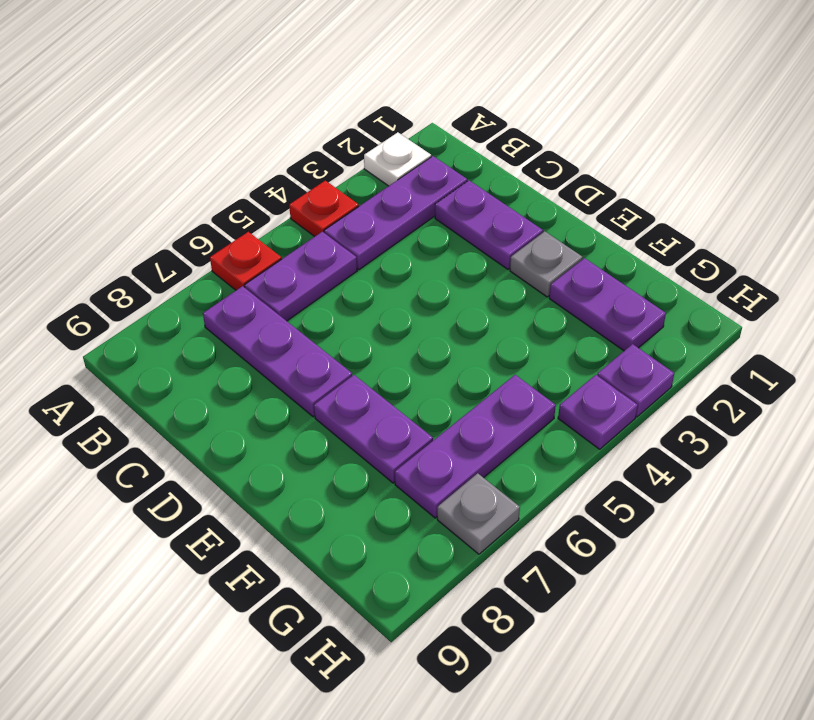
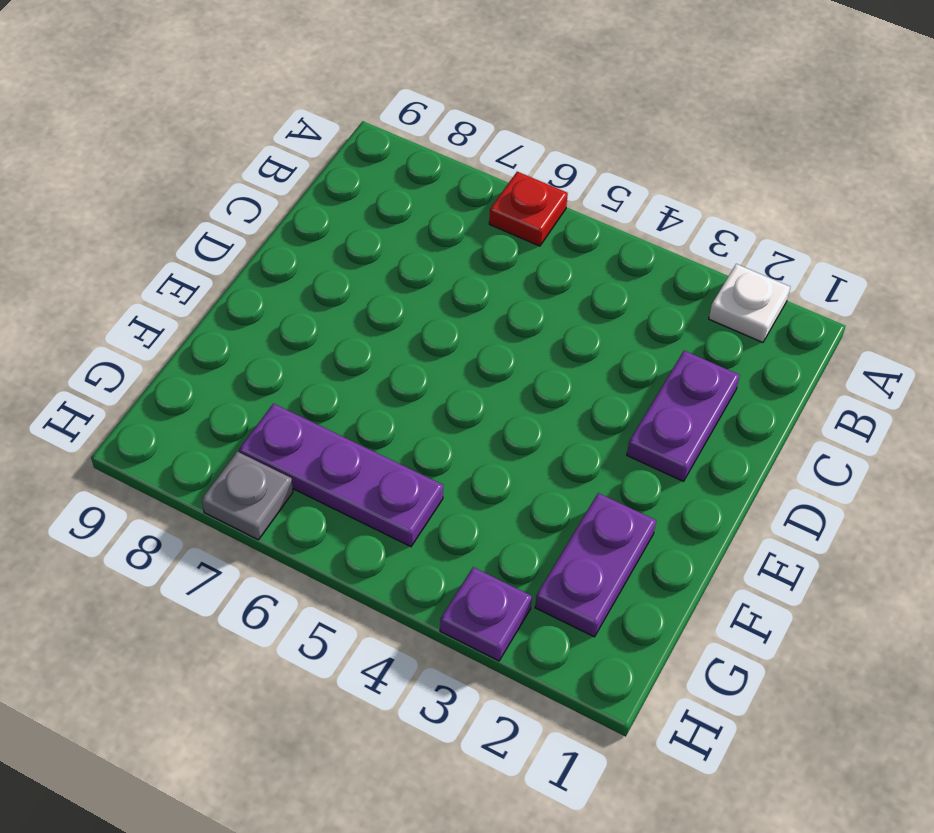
none -> red 1x1 plate [289,181,359,237]
none -> purple 1x3 plate [324,156,467,270]
none -> purple 1x2 plate [245,232,357,321]

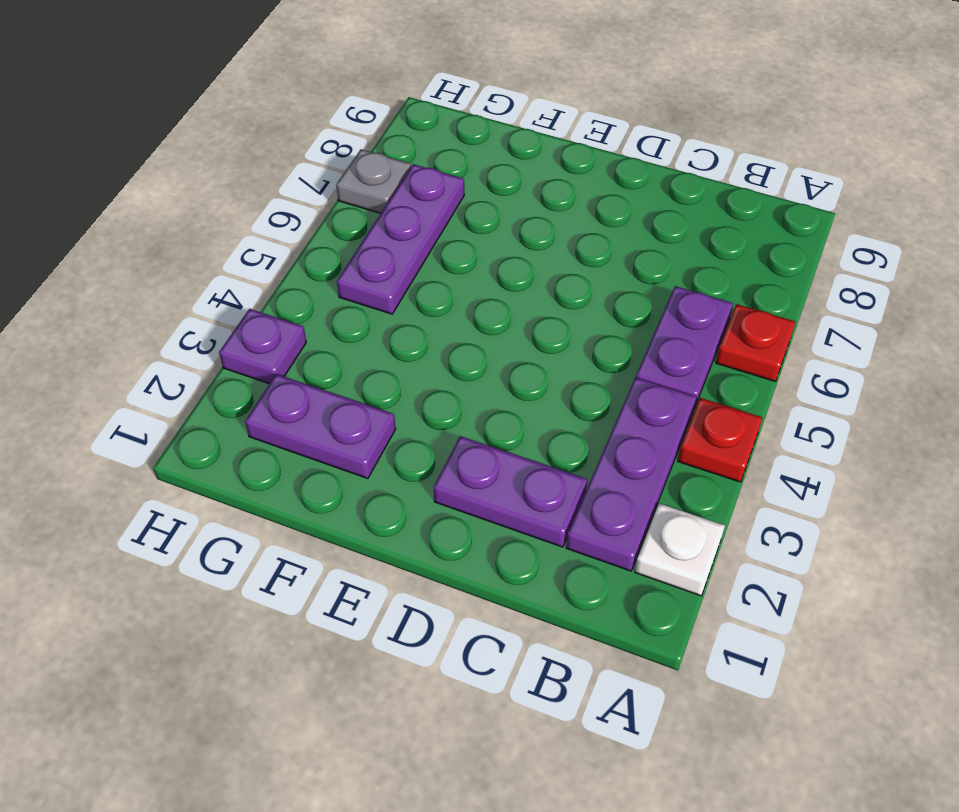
none -> purple 1x3 plate [203,286,352,417]
none -> grey 1x1 plate [510,231,583,297]
none -> purple 1x2 plate [314,375,433,483]

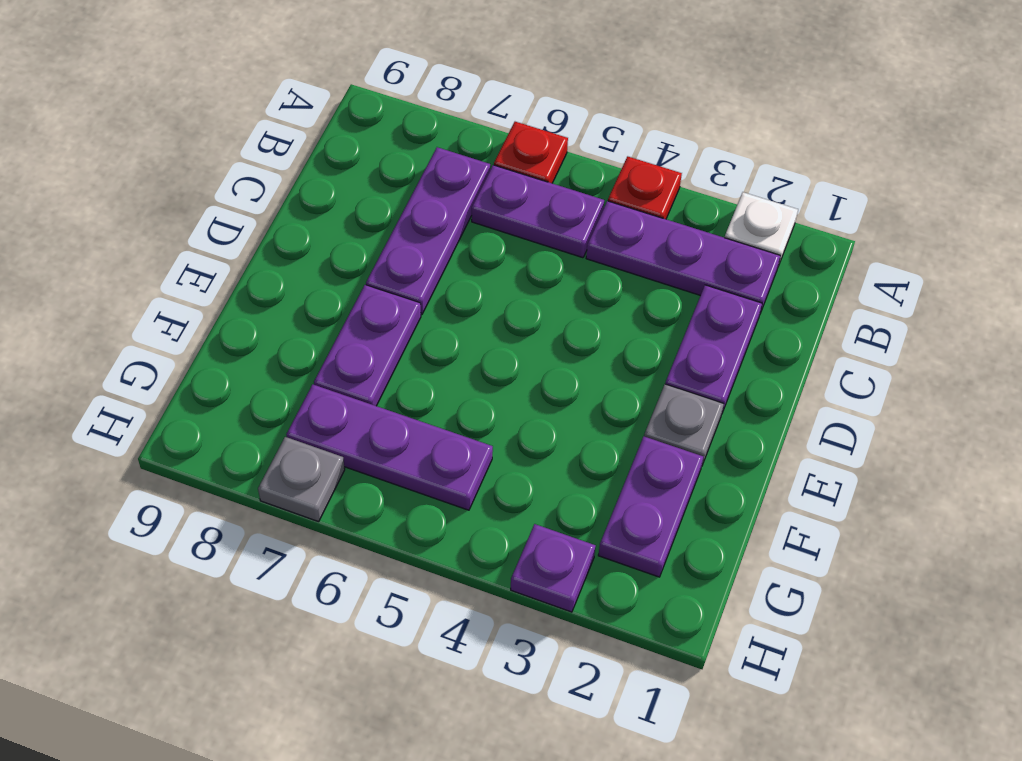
none -> purple 1x1 plate [558,375,638,449]

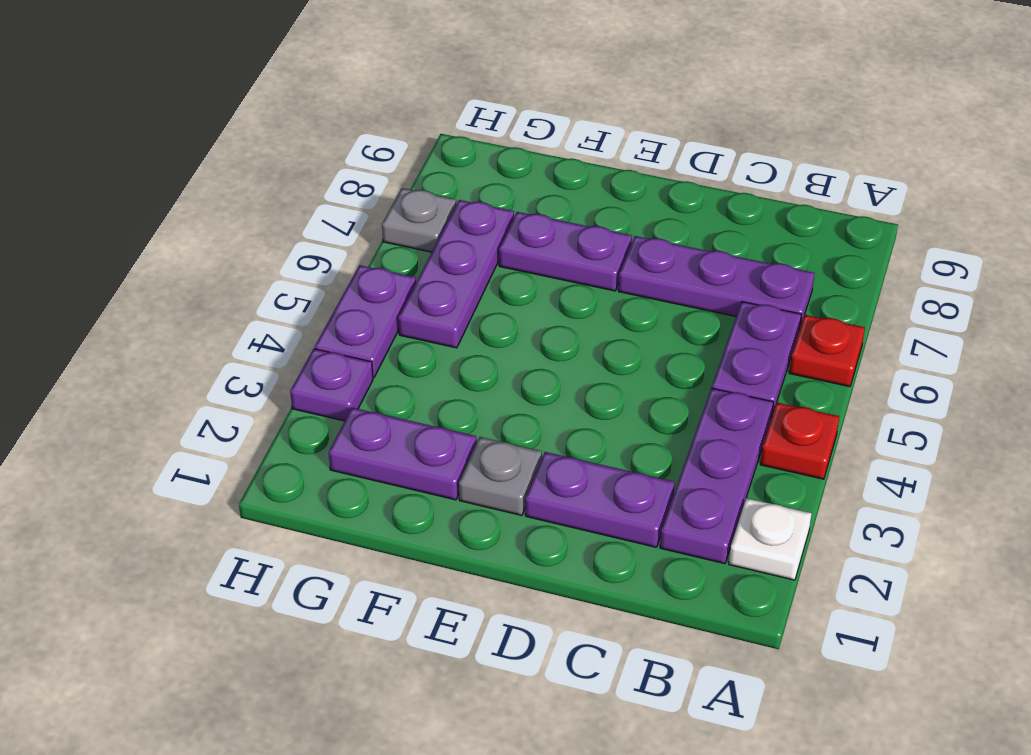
purple 1x2 plate [315,265,416,377] -> purple 1x1 plate [558,375,638,449]

